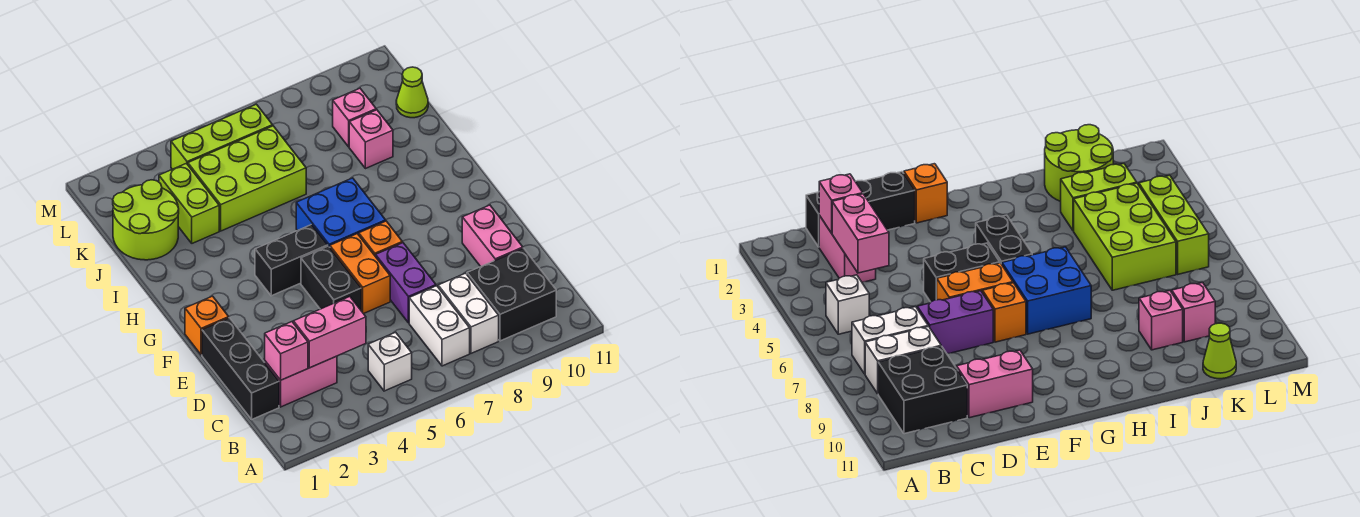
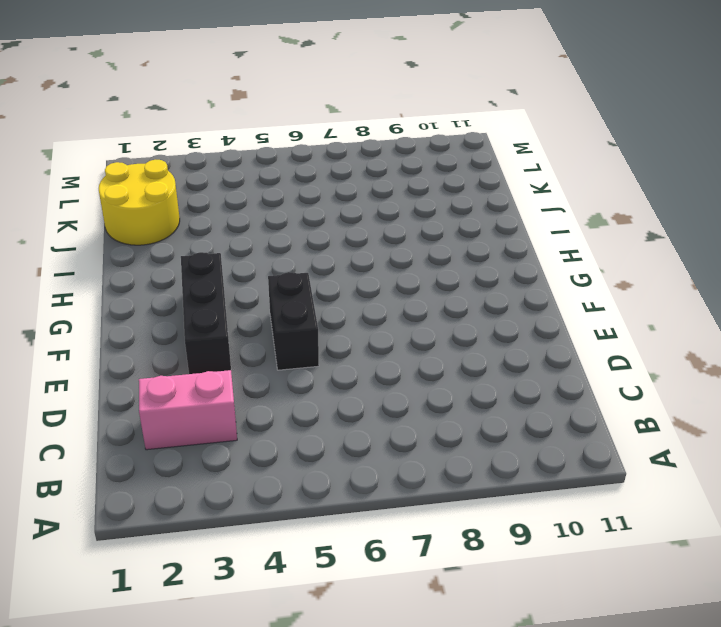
black 1x3 brick [181,252,231,374] -> black 1x3 brick moved to [202,318,279,419]
yellow 2x2 round brick [99,160,180,245] -> lime 2x2 round brick [113,180,179,260]
none -> white 1x1 brick [368,332,412,391]
none -> white 1x2 brick [409,286,470,366]
none -> white 1x2 brick [438,273,499,353]

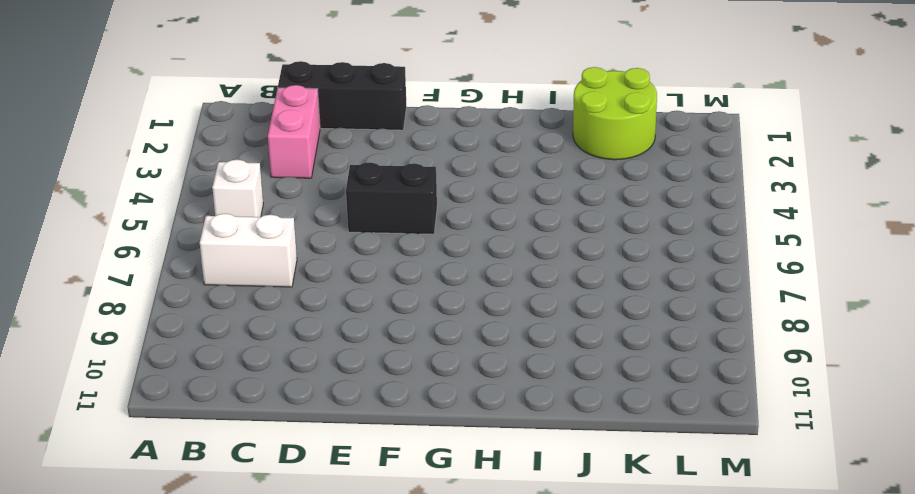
none -> white 1x2 brick [438,273,499,353]
none -> black 2x2 brick [467,248,556,341]
none -> purple 1x2 brick [376,243,436,323]

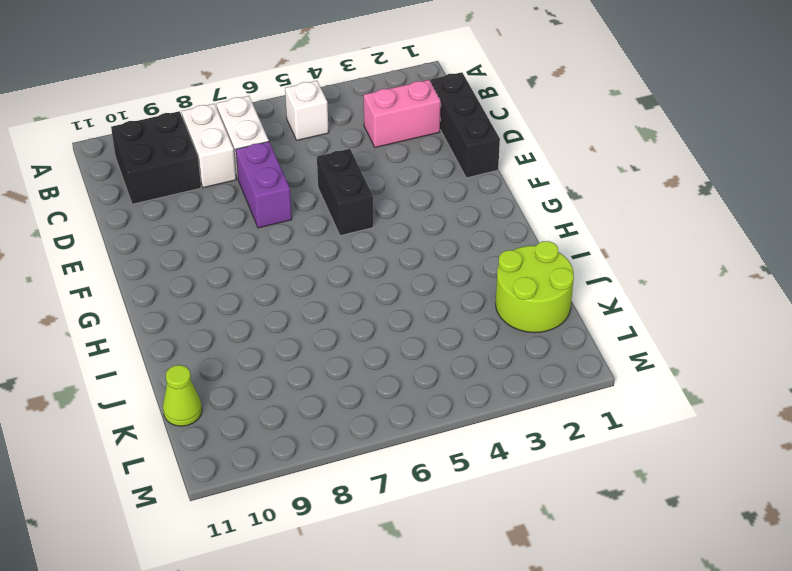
none -> pink 1x2 brick [462,205,523,267]
none -> orange 1x2 brick [330,234,390,314]
none -> orange 1x1 brick [185,296,229,355]

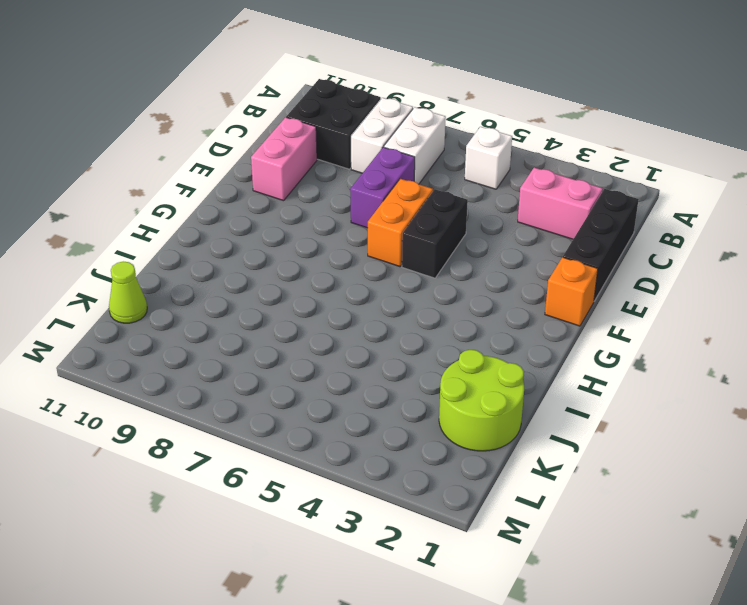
none -> orange 1x1 brick [359,221,402,257]
none -> black 1x2 brick [255,225,328,296]
none -> blue 2x2 brick [296,178,386,247]

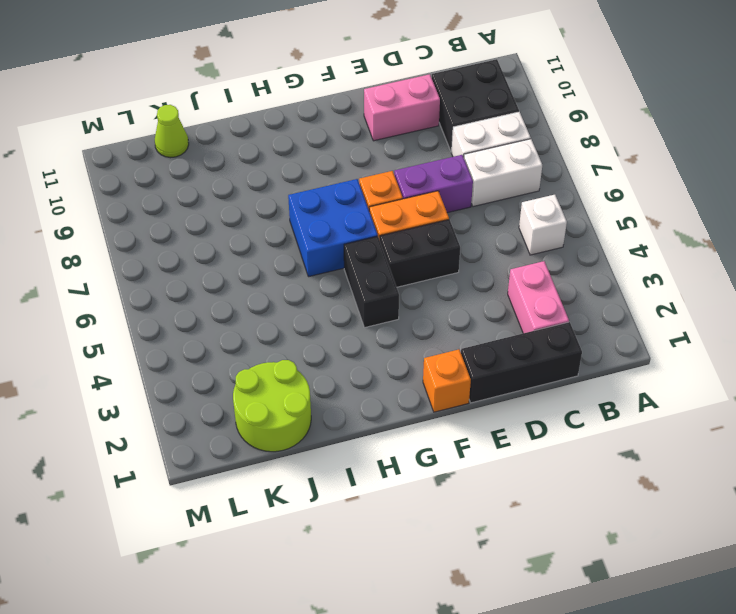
none -> lime 1x2 brick [159,163,219,243]
none -> lime 2x3 brick [188,126,306,231]
none -> pink 1x1 brick [349,110,393,169]

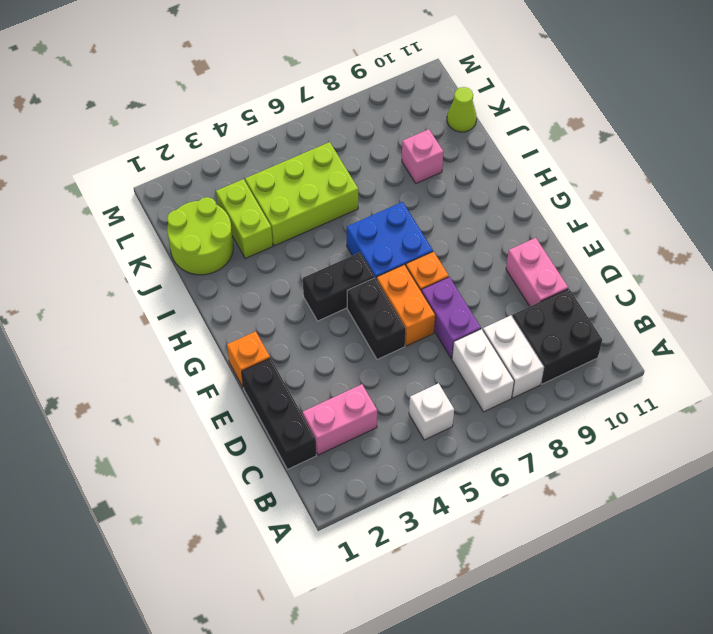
none -> pink 1x1 brick [333,88,376,147]
none -> lime 1x3 brick [171,104,273,169]
none -> pink 1x1 brick [265,322,308,380]

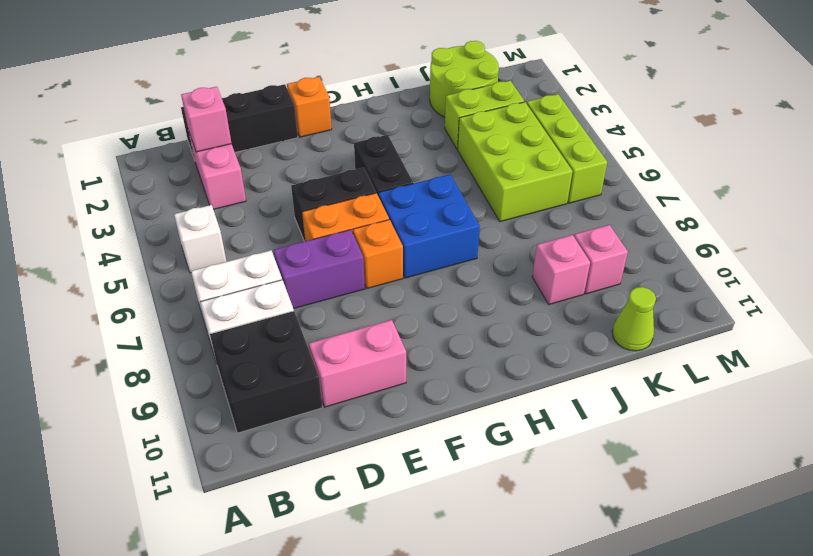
none -> pink 1x2 brick [293,297,366,368]

